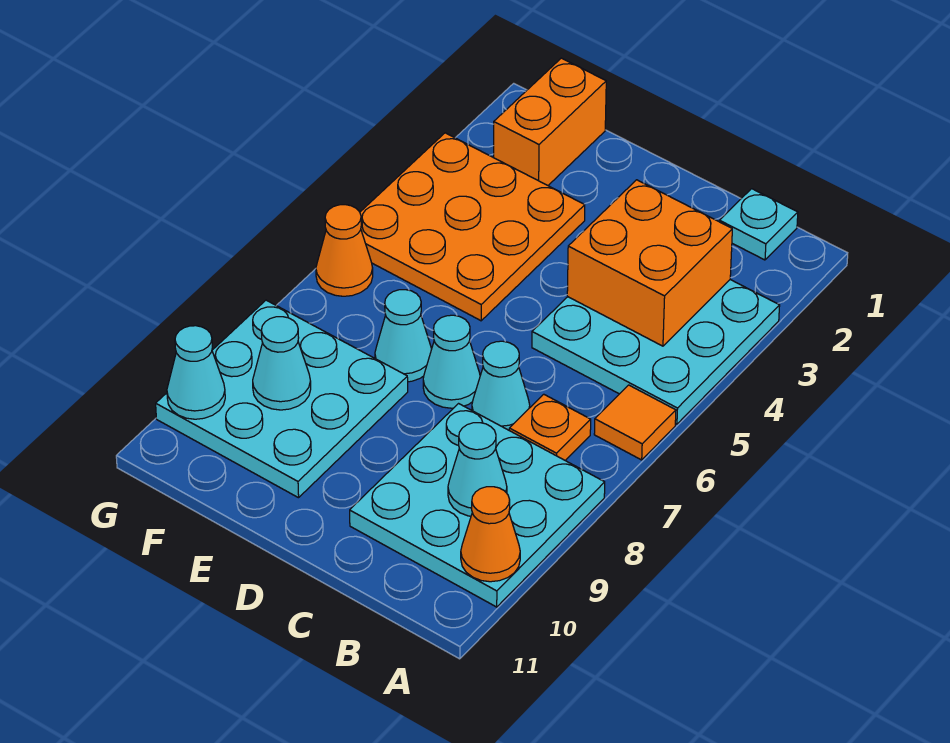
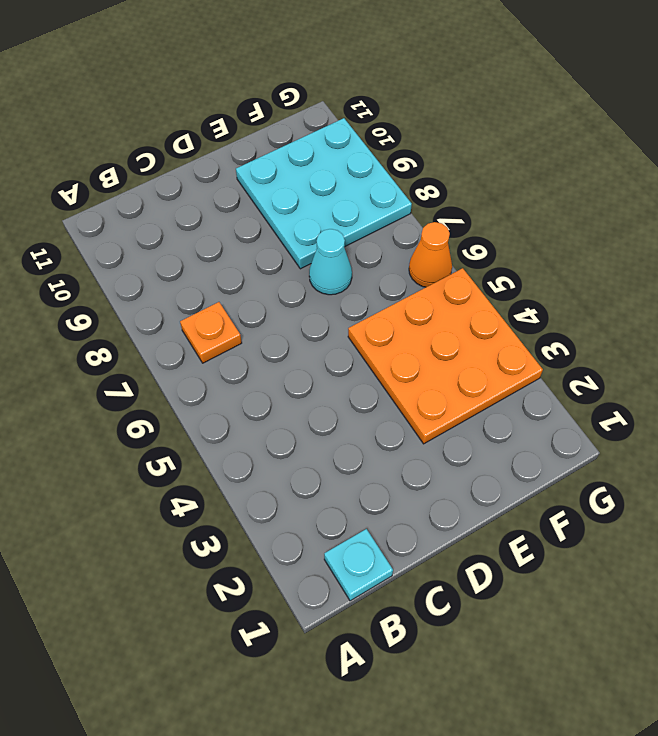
none -> cyan 3x3 plate [532,280,780,424]
none -> orange 1x1 tile [594,385,676,460]
none -> cyan 3x3 plate [350,404,605,607]

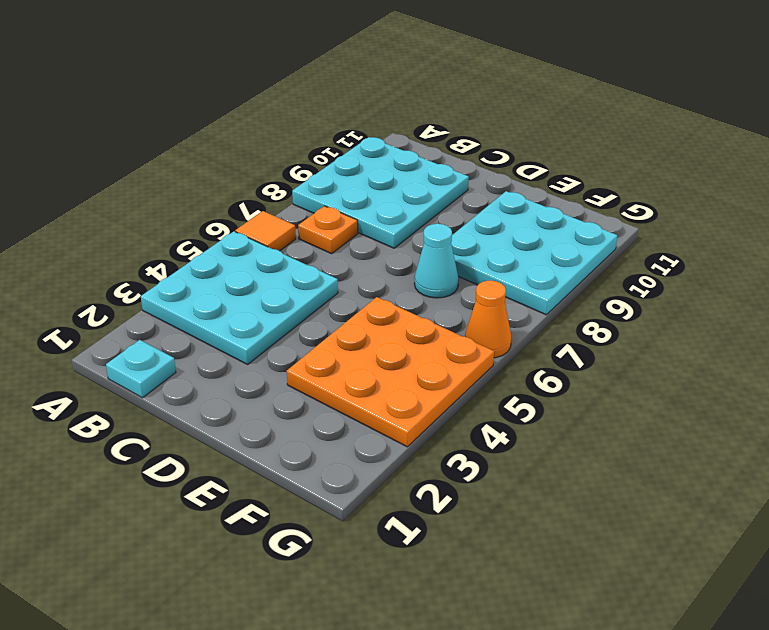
none -> cyan 1x1 cone [472,341,530,430]
none -> cyan 1x1 cone [423,315,480,408]
none -> orange 1x2 brick [494,58,606,185]

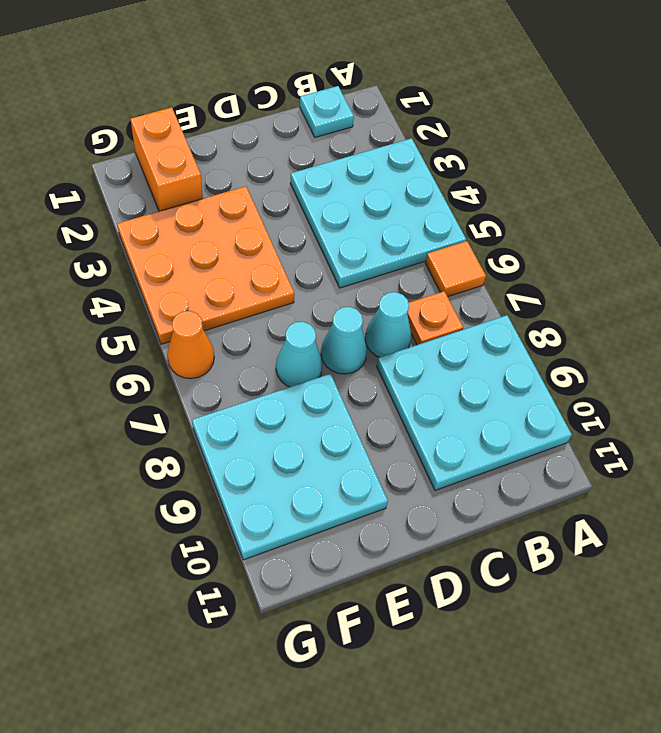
none -> orange 1x1 cone [461,487,520,582]
none -> orange 2x2 brick [567,180,732,346]
none -> cyan 1x1 cone [448,423,507,516]

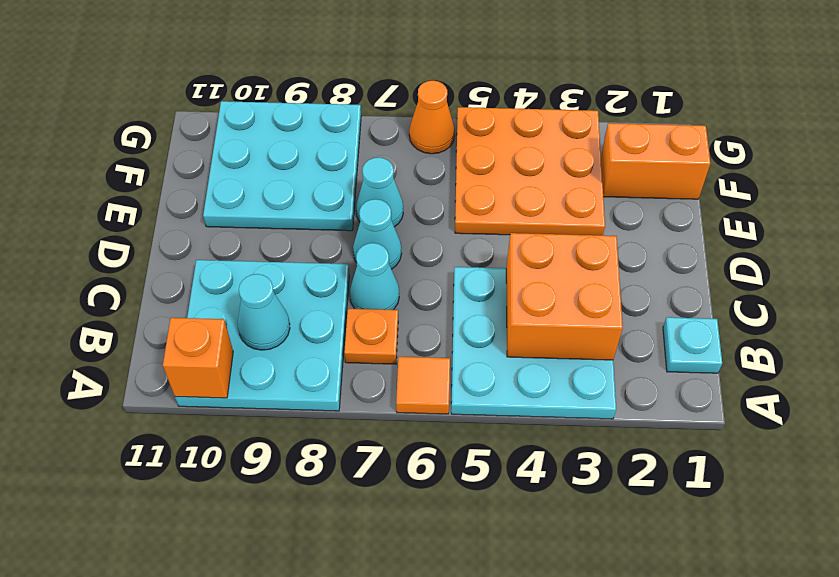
orange 1x1 brick [163,318,233,398] -> orange 1x1 cone [461,487,520,582]
none -> cyan 1x1 cone [253,317,311,410]
none -> cyan 1x1 cone [167,326,225,419]

